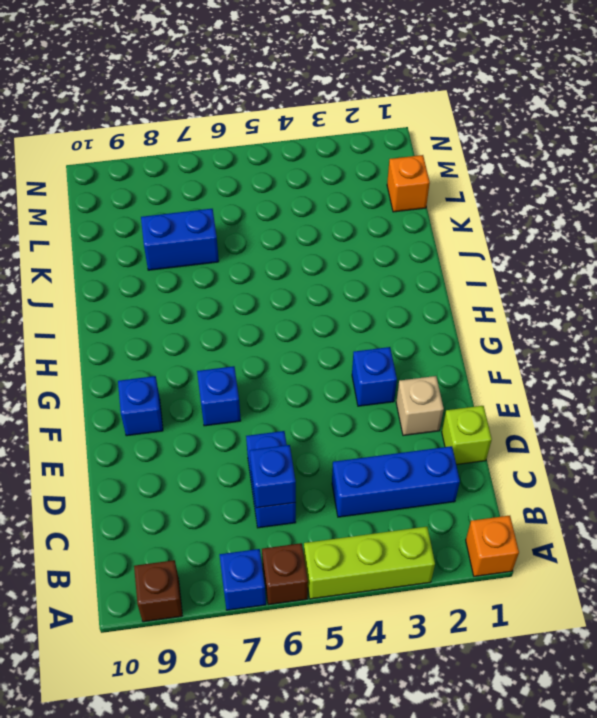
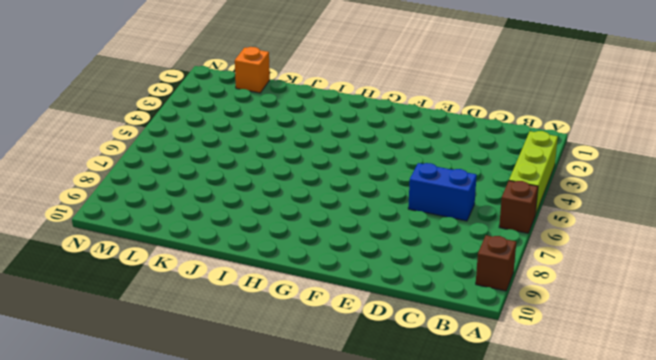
none -> orange 1x1 brick [466,516,519,576]
none -> blue 1x1 brick [220,549,266,610]
none -> blue 1x3 brick [332,446,460,517]

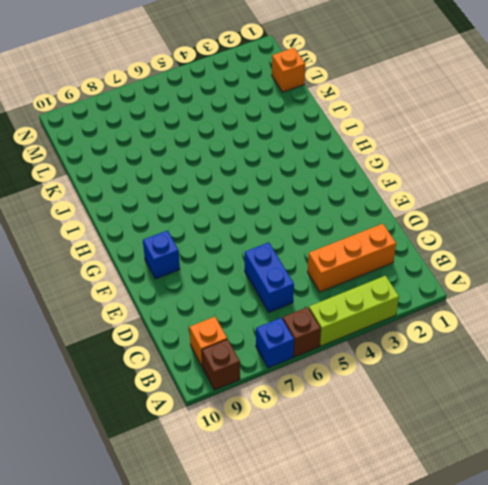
orange 1x1 brick [190,317,227,367] -> orange 1x1 brick moved to [466,516,519,576]
orange 1x3 brick [308,224,396,292] -> blue 1x3 brick [332,446,460,517]
none -> lime 1x1 brick [442,406,492,465]
none -> tan 1x1 brick [396,376,444,436]
none -> blue 1x1 brick [352,347,397,406]

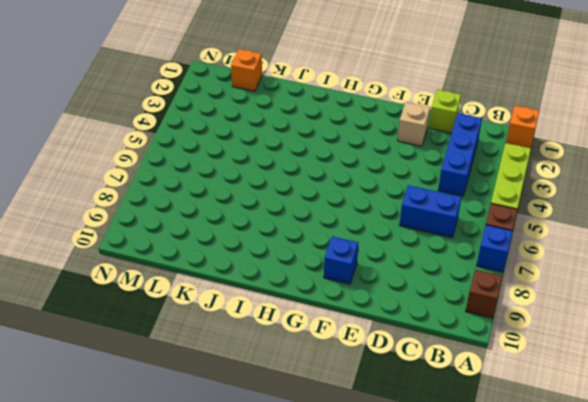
none -> blue 1x1 brick [352,347,397,406]
none -> blue 1x1 brick [197,366,241,426]
none -> blue 1x2 brick [141,209,219,270]

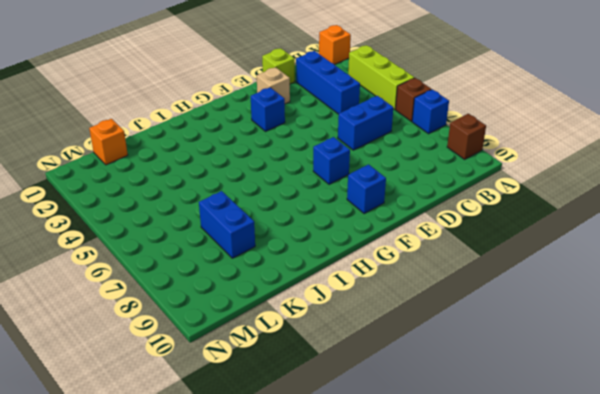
none -> blue 1x1 brick [250,445,296,508]

